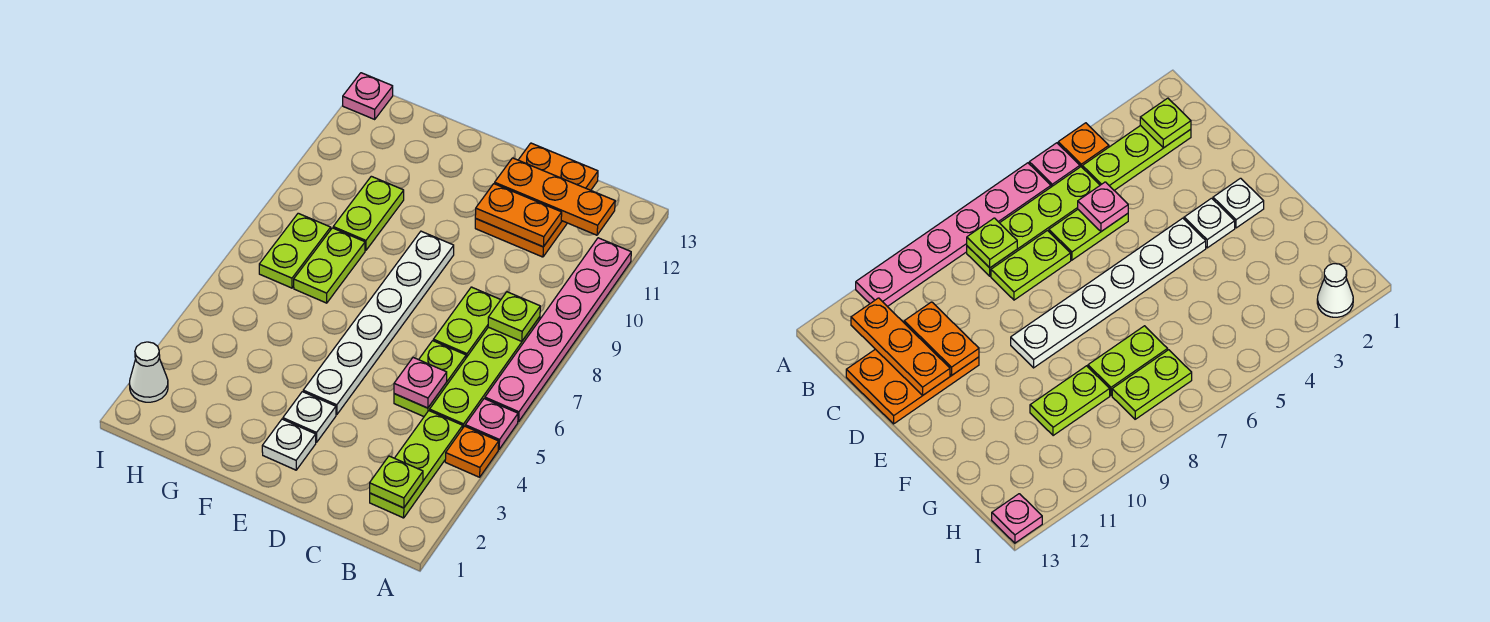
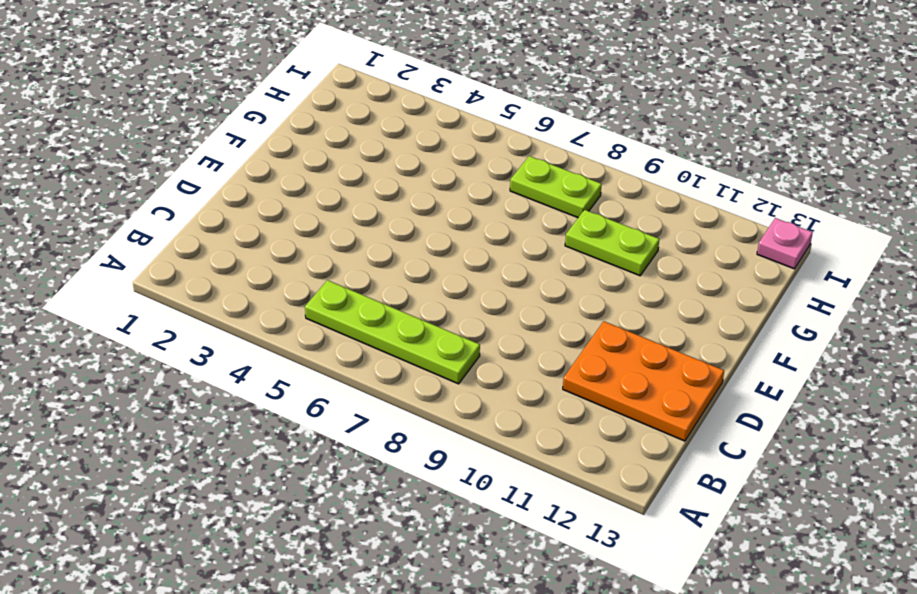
none -> orange 1x1 plate [445,426,499,477]
none -> pink 1x1 plate [465,399,518,449]
none -> pink 1x6 plate [485,238,631,422]

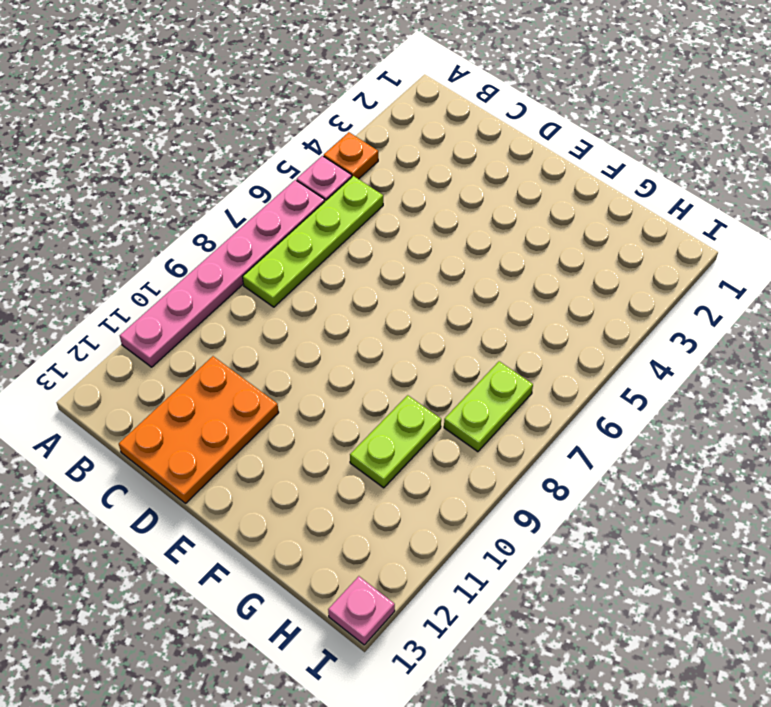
none -> lime 1x3 plate [370,411,463,518]
none -> lime 1x2 plate [394,341,466,416]
none -> lime 1x2 plate [433,287,501,358]

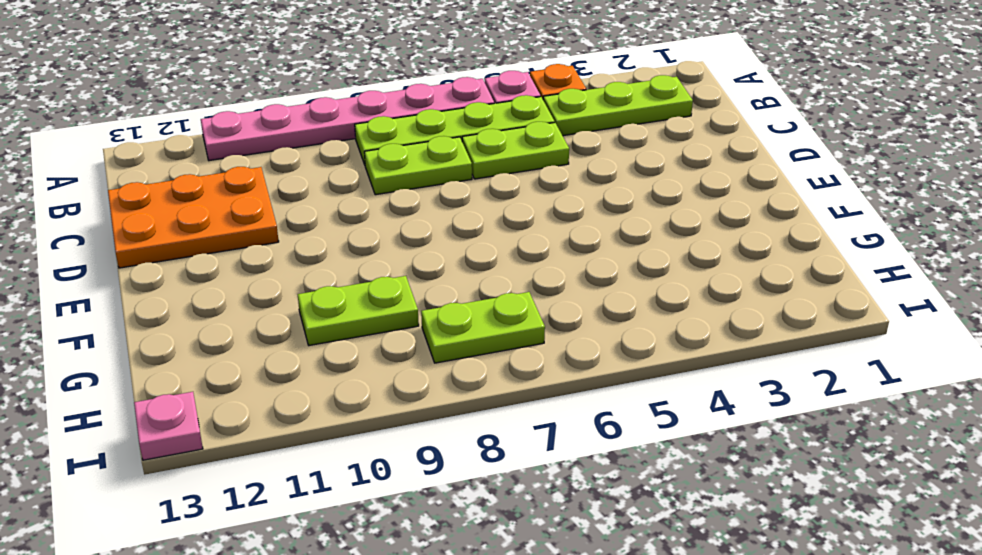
none -> white 1x1 plate [262,419,316,470]
none -> white 1x1 plate [283,392,336,442]
none -> white 1x6 plate [303,231,454,415]

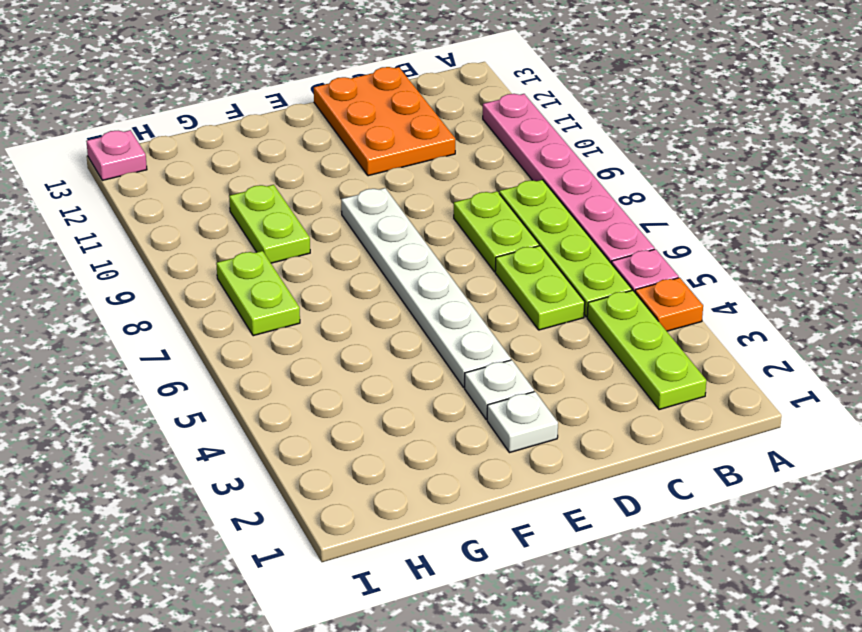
none -> lime 1x2 plate [294,228,365,303]
none -> white 1x1 cone [129,342,168,402]
none -> lime 1x1 plate [370,456,423,508]

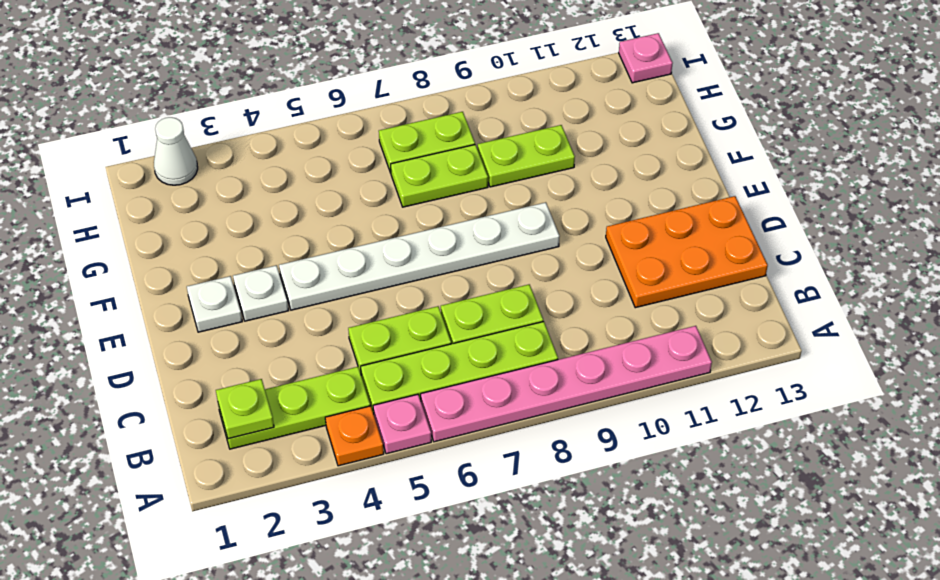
none -> lime 1x1 plate [488,292,540,341]
none -> orange 1x3 plate [495,158,615,235]
none -> pink 1x1 plate [394,358,447,408]

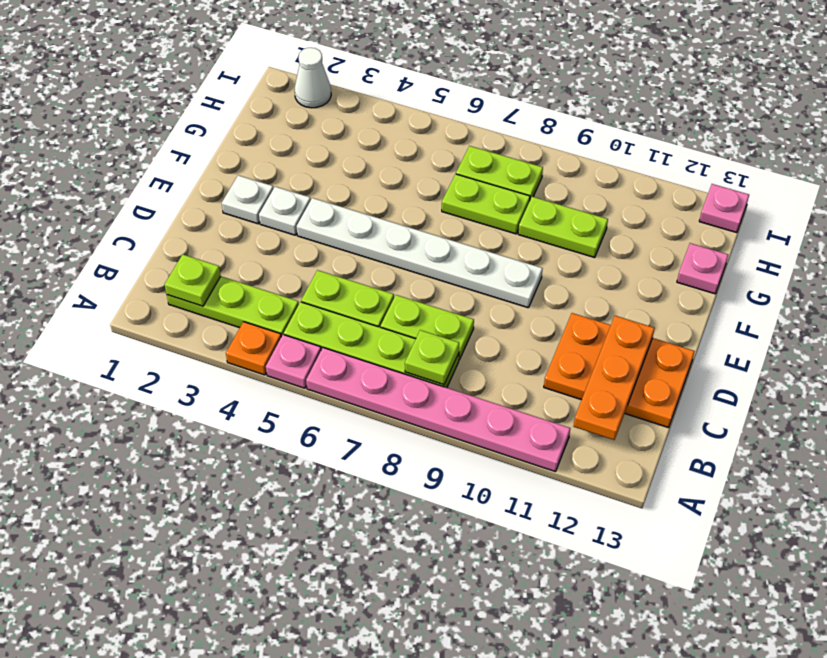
pink 1x1 plate [677,243,728,294] -> pink 1x1 plate moved to [394,358,447,408]
none -> orange 1x2 plate [475,184,562,247]

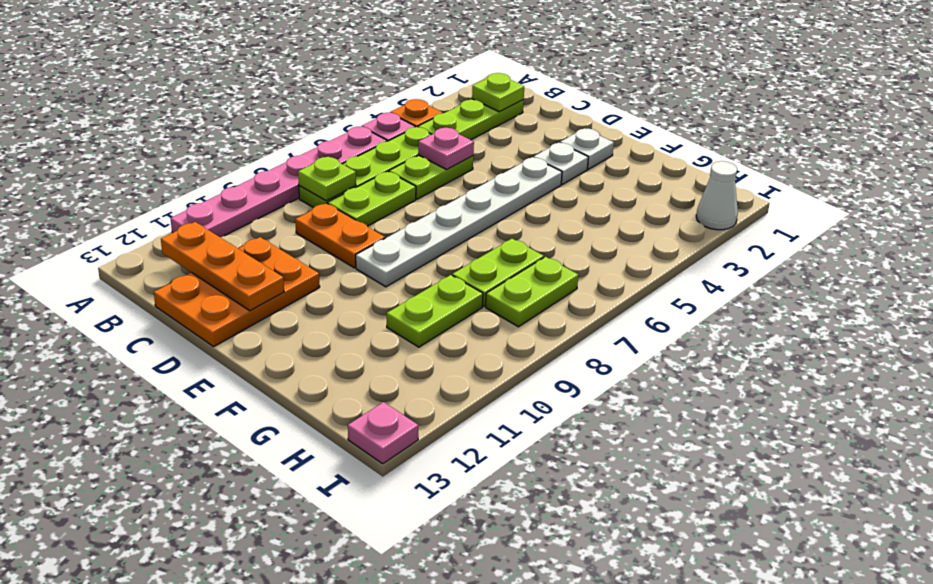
orange 1x2 plate [295,203,385,268] -> orange 1x2 plate moved to [475,184,562,247]

